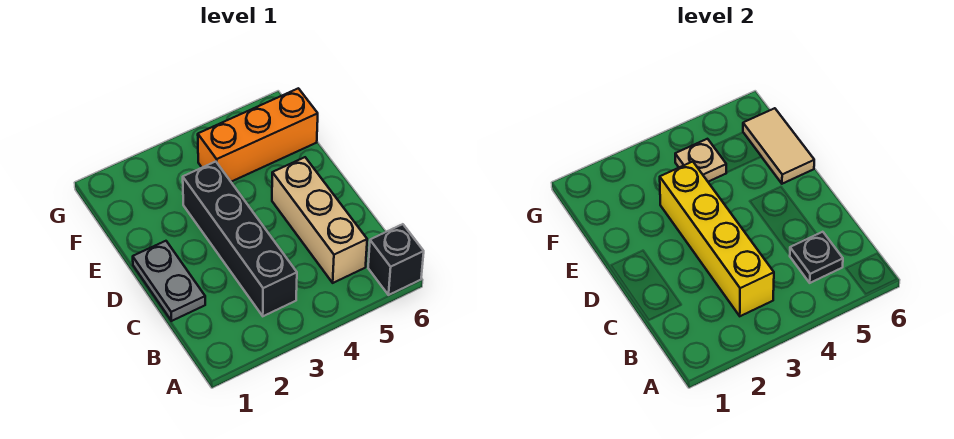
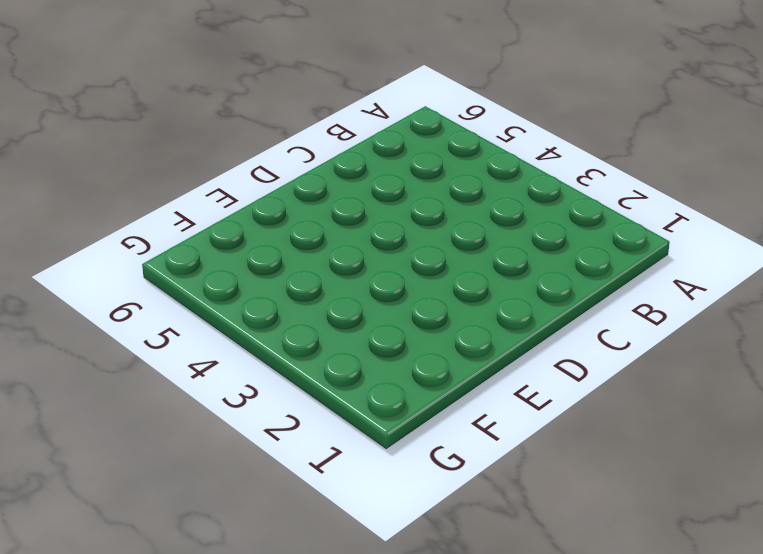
none -> black 1x1 brick [368,224,424,295]
none -> black 1x4 brick [183,162,297,316]

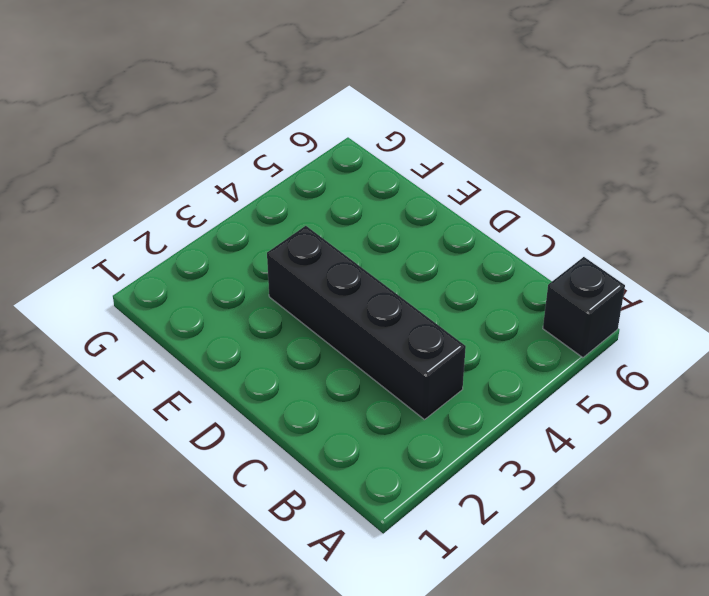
none -> tan 1x3 brick [272,157,367,283]
none -> grey 1x2 plate [133,241,205,321]

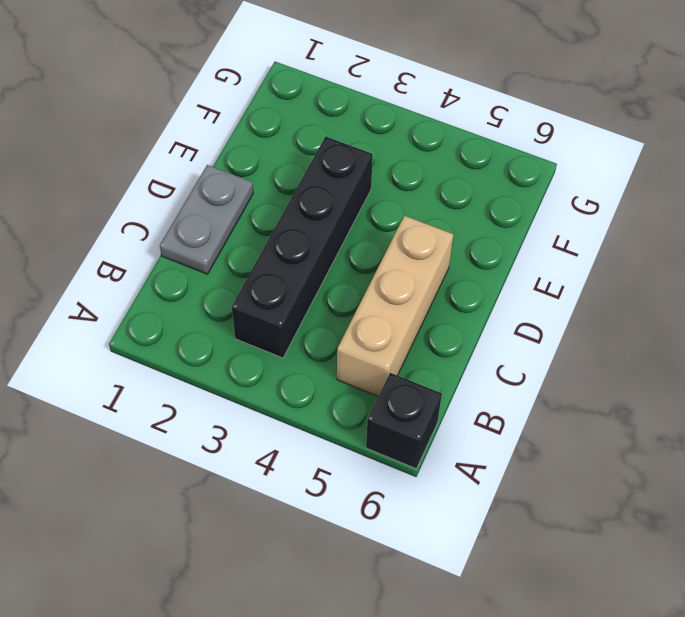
none -> orange 1x3 brick [198,88,318,182]
none -> yellow 1x4 brick [660,162,774,316]

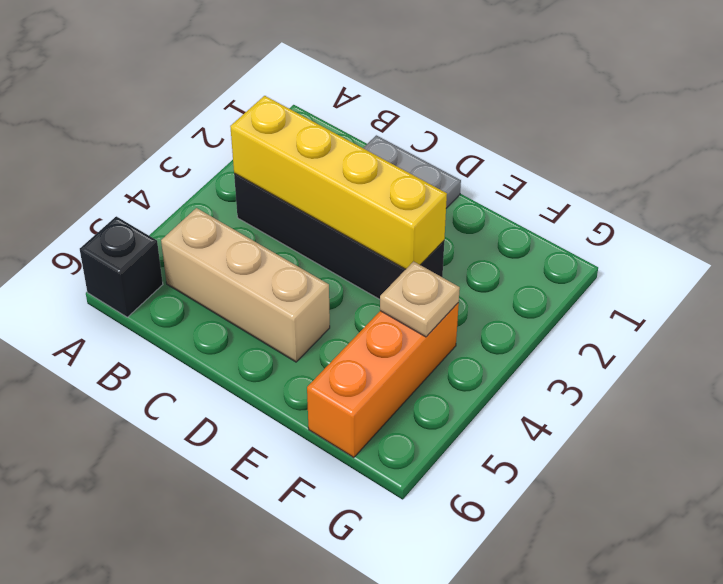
none -> black 1x1 plate [790,232,843,283]
none -> tan 1x2 tile [743,108,814,184]

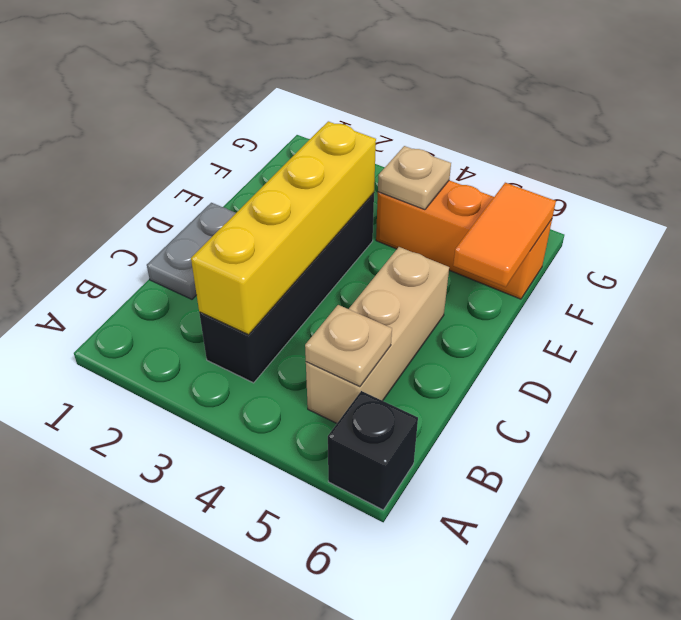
tan 1x1 plate [305,305,392,387] -> black 1x1 plate [790,232,843,283]
orange 1x2 tile [453,183,556,287] -> tan 1x2 tile [743,108,814,184]

